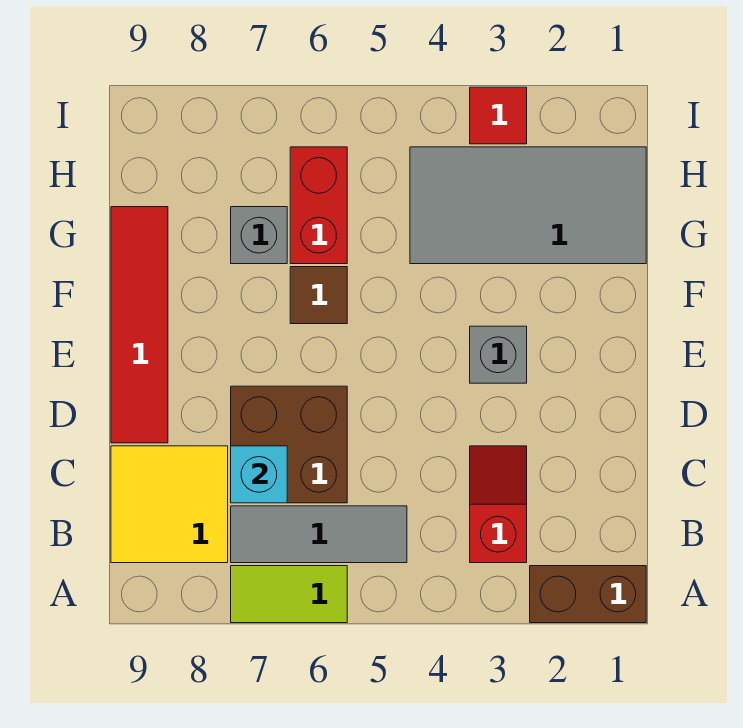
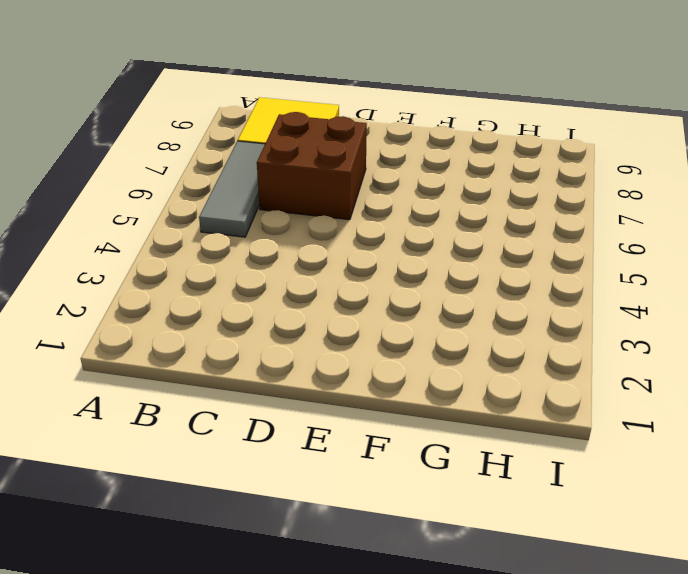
none -> brown 1x2 brick [530,566,646,623]
none -> lime 1x2 tile [231,566,347,623]
none -> red 1x2 slope [470,446,527,563]

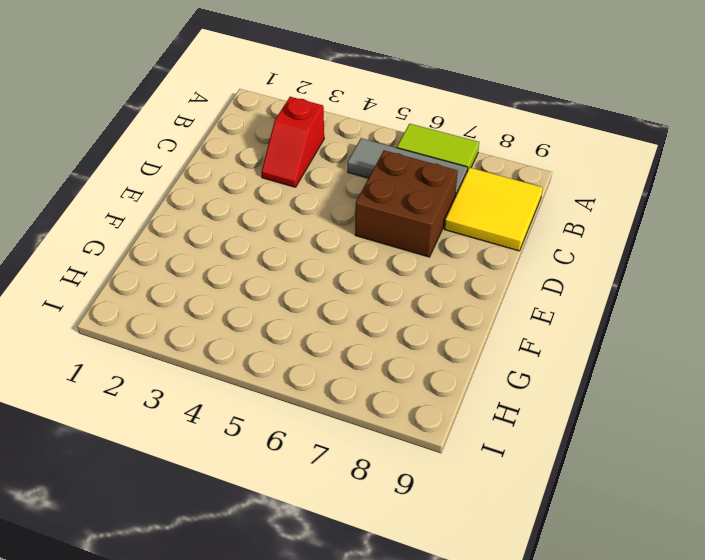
none -> brown 1x2 brick [530,566,646,623]
none -> red 1x4 tile [111,207,168,443]
none -> grey 1x1 brick [470,326,527,383]

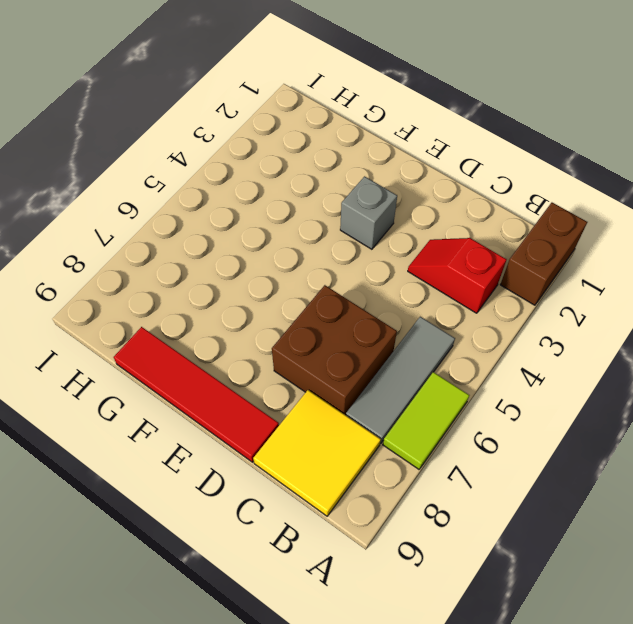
none -> brown 1x1 tile [290,267,347,324]
none -> grey 2x4 tile [410,147,646,264]
none -> red 1x2 brick [290,147,347,264]

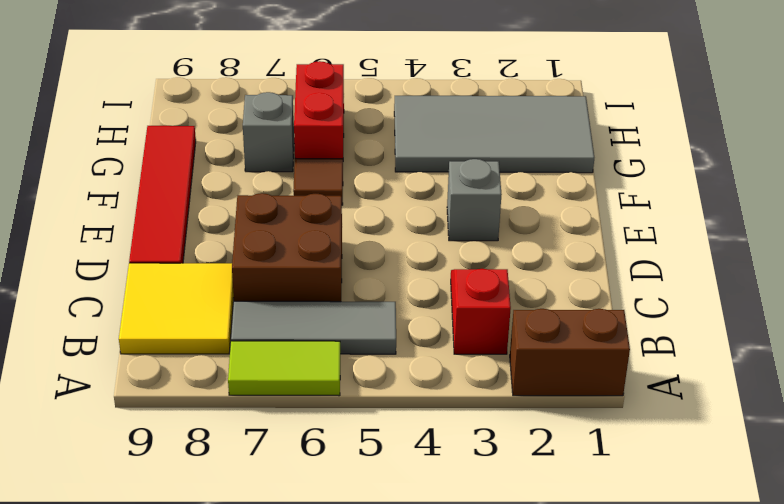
none -> red 1x1 tile [470,87,527,144]
none -> cyan 1x1 brick [231,446,287,503]

